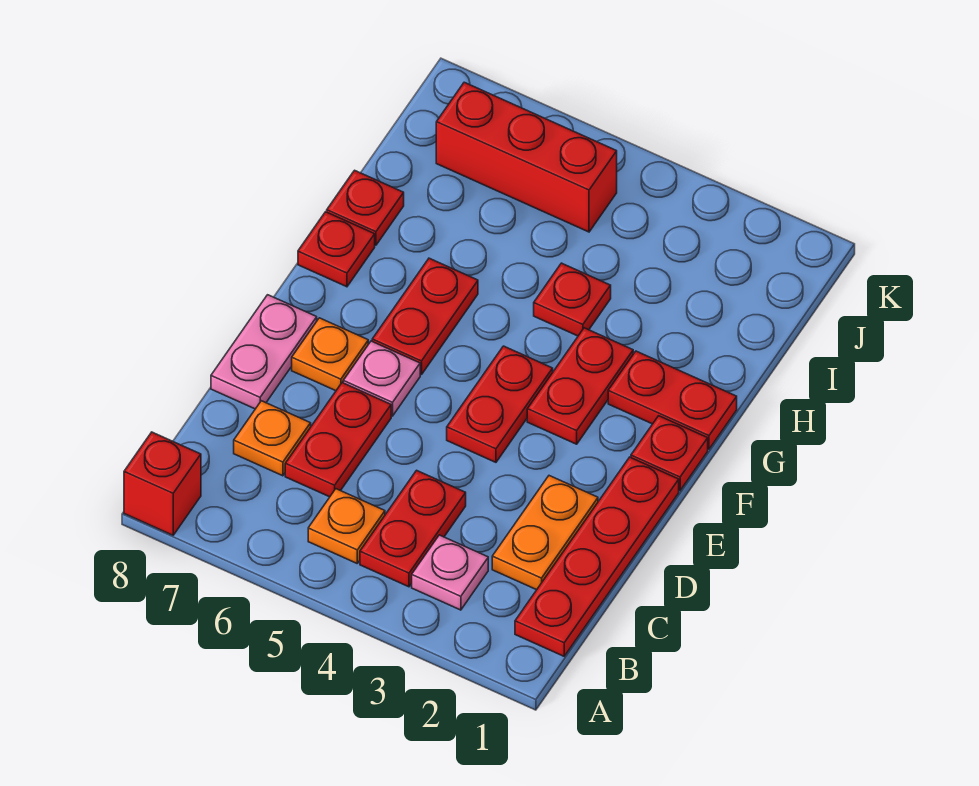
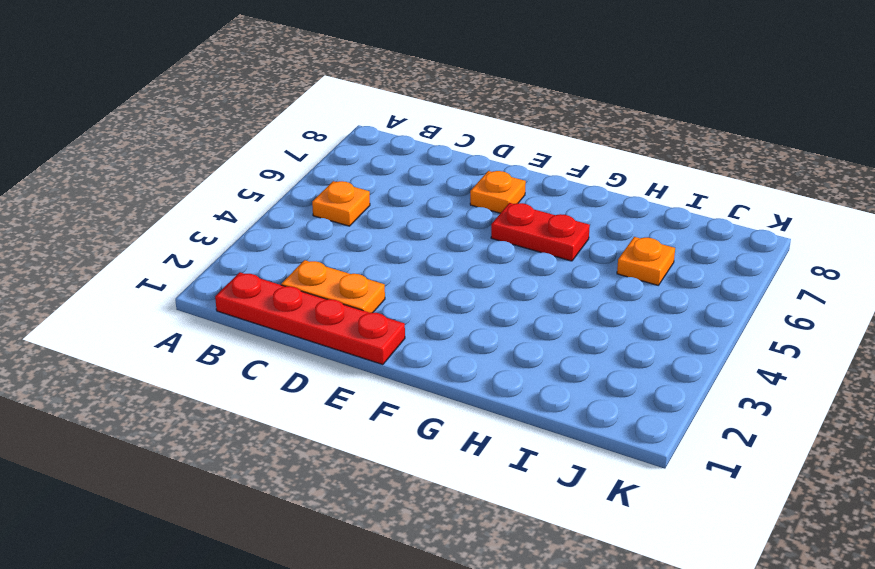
orange 1x1 plate [617,237,675,285] -> orange 1x1 plate moved to [234,401,311,476]
none -> red 1x1 brick [124,432,201,535]
none -> pink 1x1 plate [412,535,488,610]
none -> red 1x2 plate [360,470,466,587]

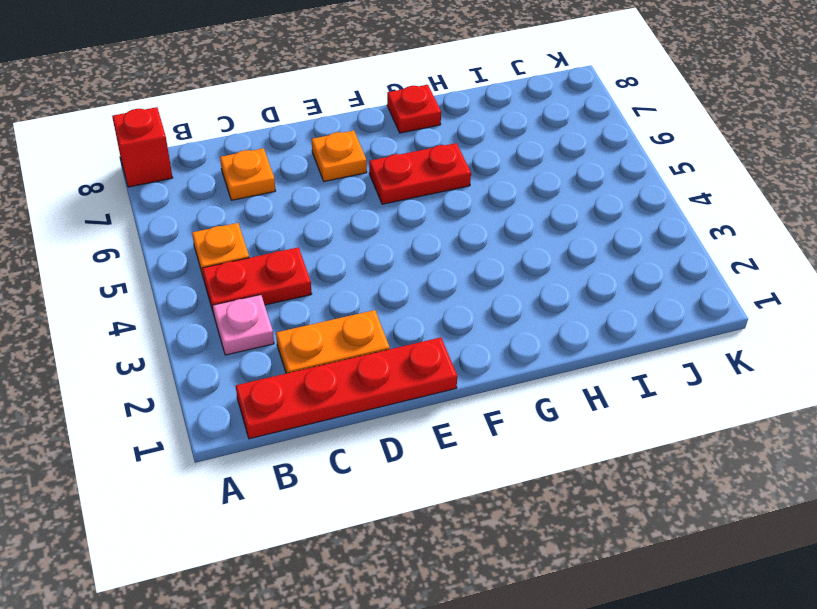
none -> red 1x2 plate [285,383,391,497]
none -> pink 1x2 plate [211,295,317,409]
none -> red 1x2 plate [447,346,553,462]

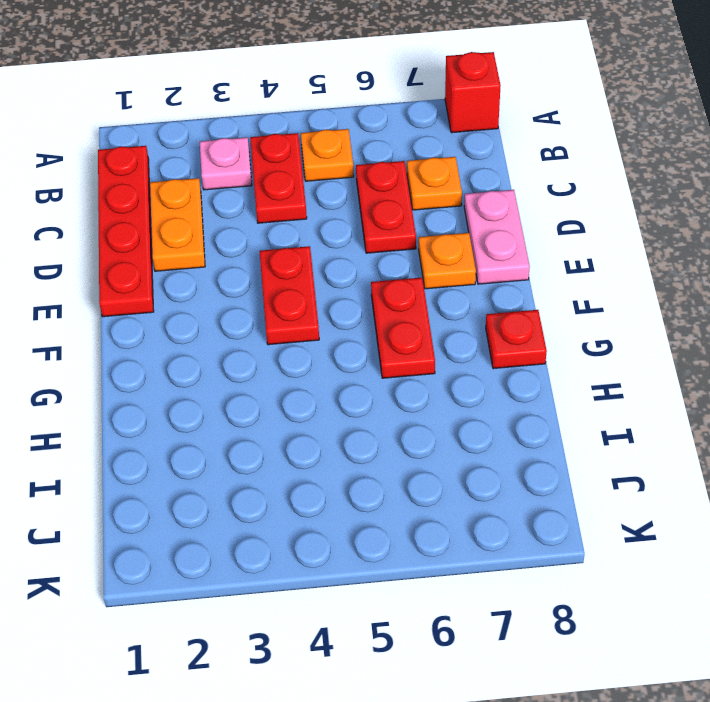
none -> pink 1x1 plate [343,341,420,416]
none -> red 1x1 plate [631,416,708,491]
none -> red 1x2 plate [527,328,633,444]

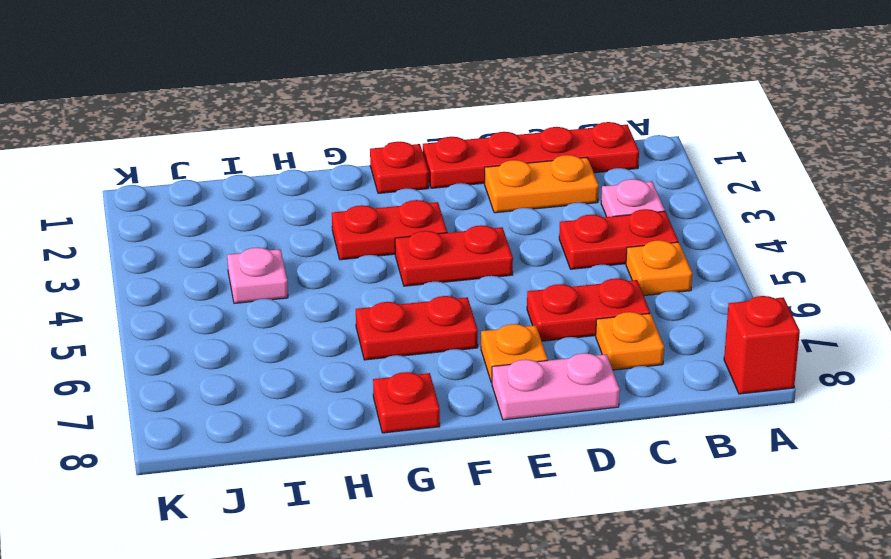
pink 1x1 plate [227,247,288,303] -> pink 1x1 plate moved to [343,341,420,416]
none -> red 1x2 plate [608,351,737,449]
none -> red 1x1 plate [534,263,611,336]
none -> red 1x1 plate [327,170,404,245]

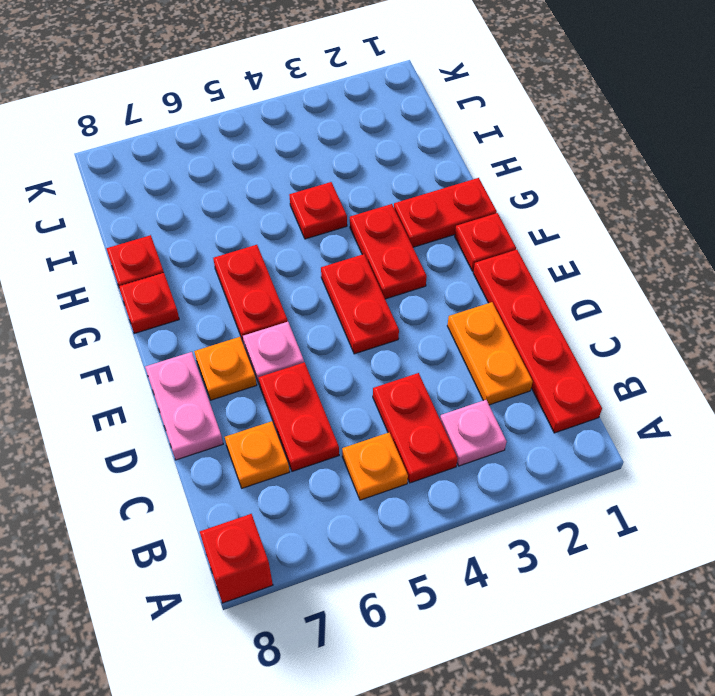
none -> red 1x3 brick [436,82,617,232]

